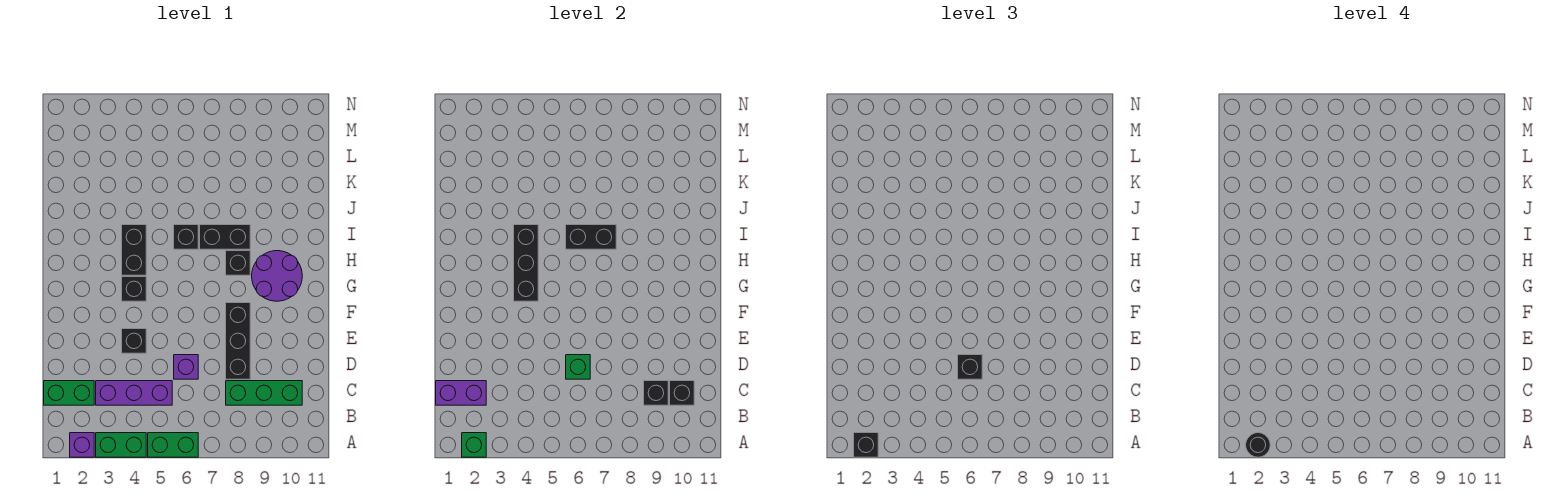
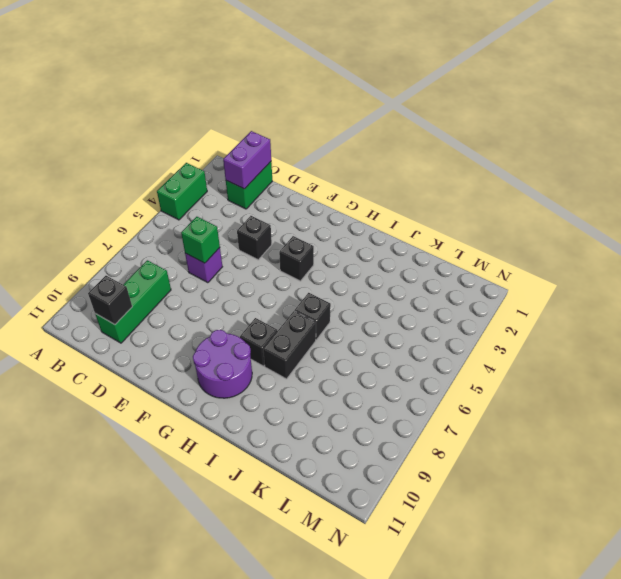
none -> purple 1x1 brick [70,433,94,457]
none -> green 1x2 brick [148,433,198,457]
none -> purple 1x3 brick [96,381,172,405]

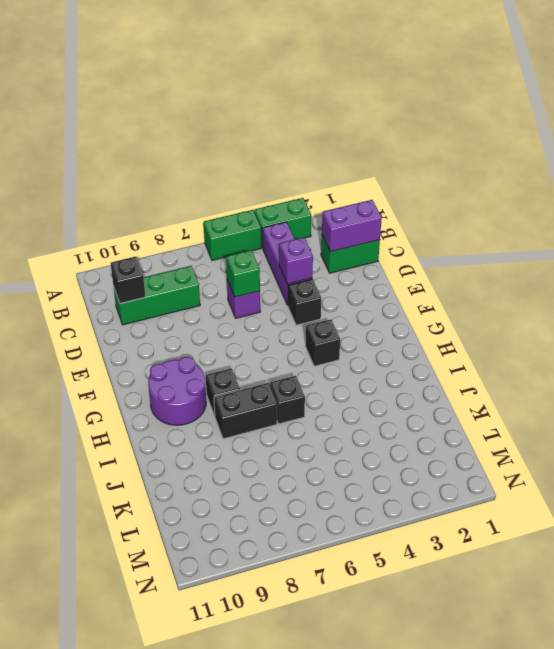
purple 1x3 brick [262,222,312,305] -> purple 1x3 brick turned to [96,381,172,405]
purple 1x1 brick [279,237,313,284] -> purple 1x1 brick moved to [70,433,94,457]
none -> black 1x3 brick [226,303,250,379]
none -> black 1x2 brick [122,225,146,275]
none -> green 1x1 brick [462,433,486,457]

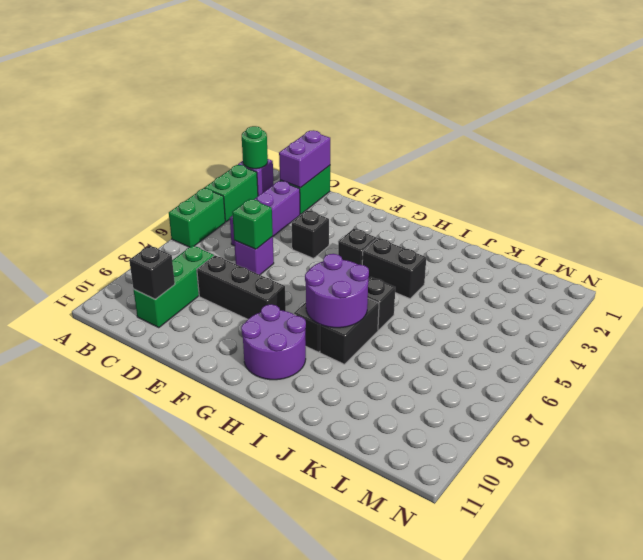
green 1x1 round brick [242,126,268,169] -> green 1x1 brick [462,433,486,457]
purple 2x2 round brick [305,254,369,328] -> black 1x2 brick [566,225,616,249]
none -> black 1x1 brick [644,381,668,405]
none -> black 1x3 brick [514,225,538,301]
none -> black 1x1 brick [854,433,878,457]

